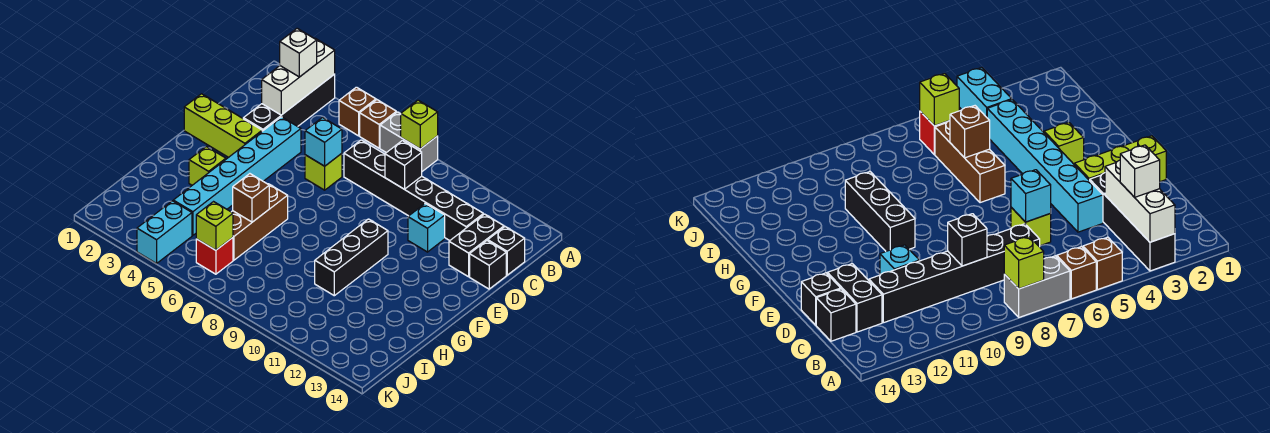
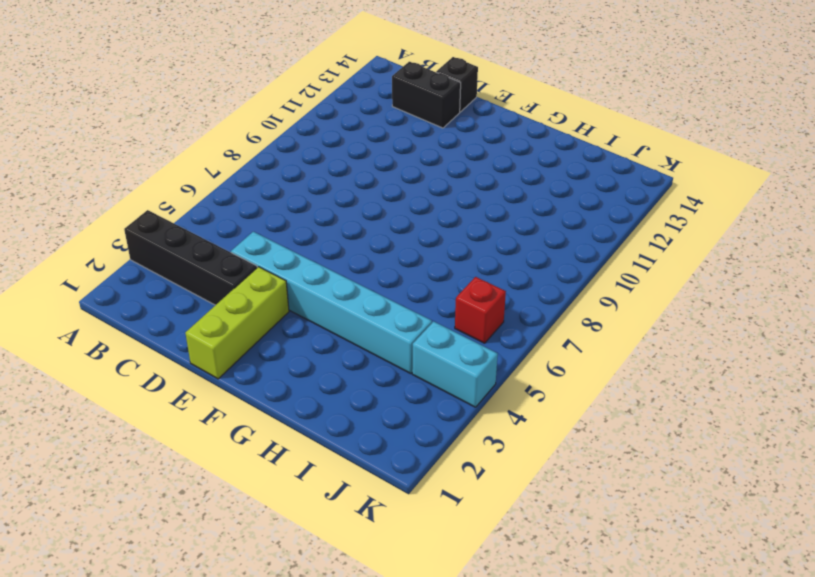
none -> brown 1x1 brick [339,87,376,136]
none -> brown 1x1 brick [360,100,396,148]
none -> grey 1x2 brick [380,112,438,171]

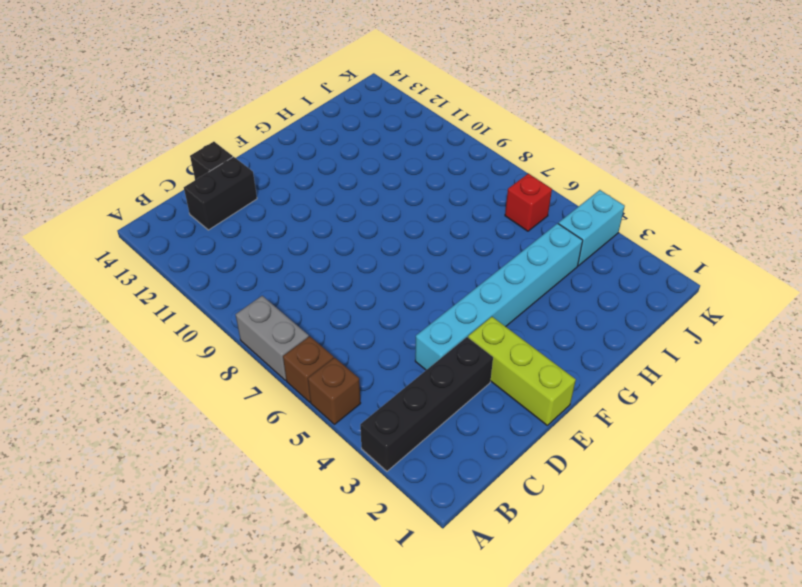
none -> black 1x6 brick [344,140,483,241]
none -> black 1x1 brick [488,227,525,275]
none -> lime 1x1 brick [305,153,342,190]

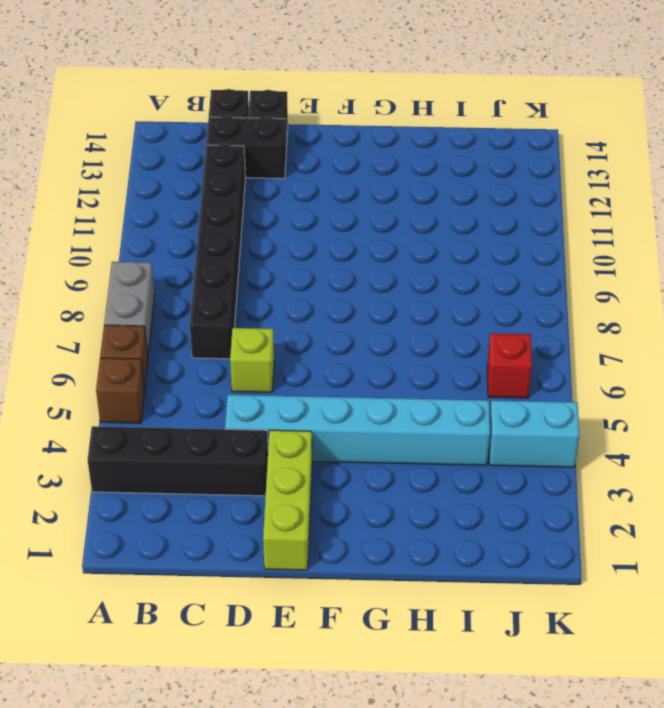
none -> cyan 1x1 brick [408,203,445,252]
none -> black 1x3 brick [315,219,388,296]
none -> lime 1x1 brick [189,147,226,185]

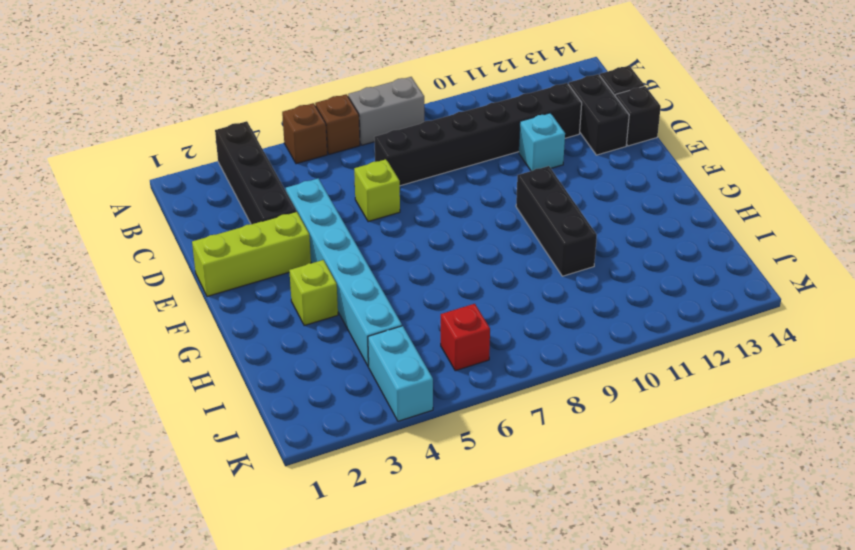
none -> brown 1x3 brick [232,184,288,260]
none -> white 1x3 brick [262,38,335,115]
none -> lime 1x1 brick [401,100,438,149]

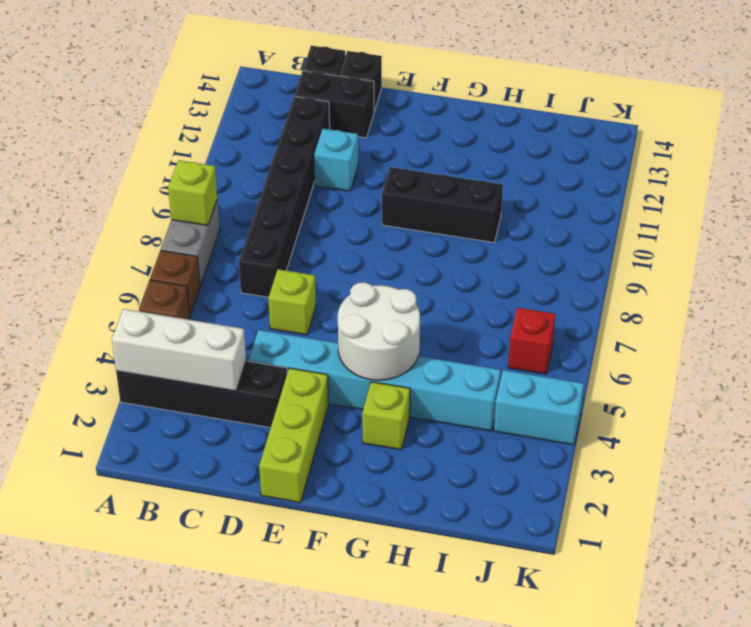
white 2x2 round brick [338,282,420,380] -> none
none -> brown 1x3 brick [232,184,288,260]
none -> black 1x1 brick [385,141,422,189]
none -> cyan 1x1 brick [305,118,342,166]

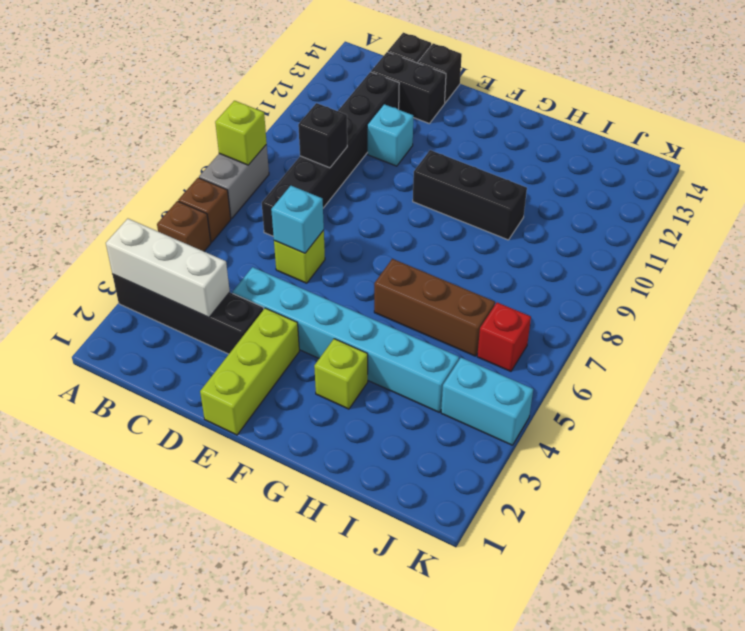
none -> brown 1x1 brick [233,174,269,222]
none -> lime 1x1 brick [196,202,233,250]
none -> white 1x1 brick [280,28,317,77]

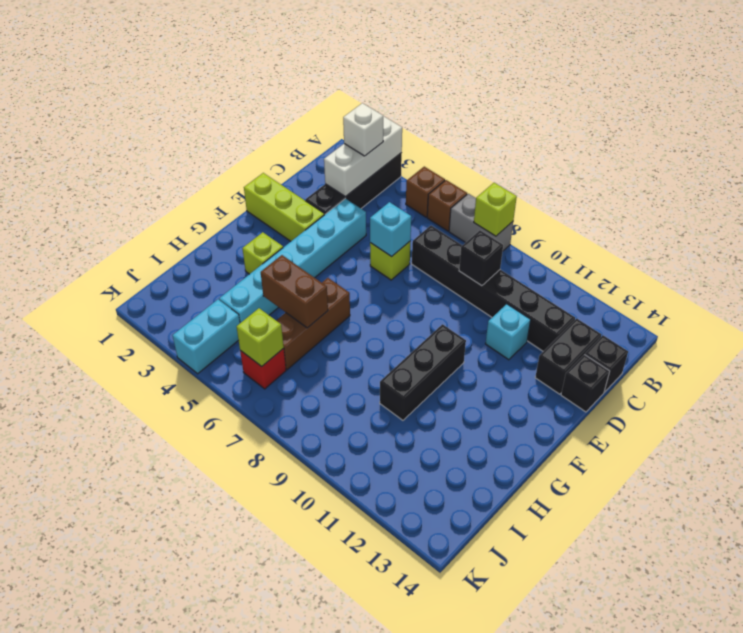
brown 1x2 brick [261,255,328,328] -> brown 1x1 brick [233,174,269,222]

